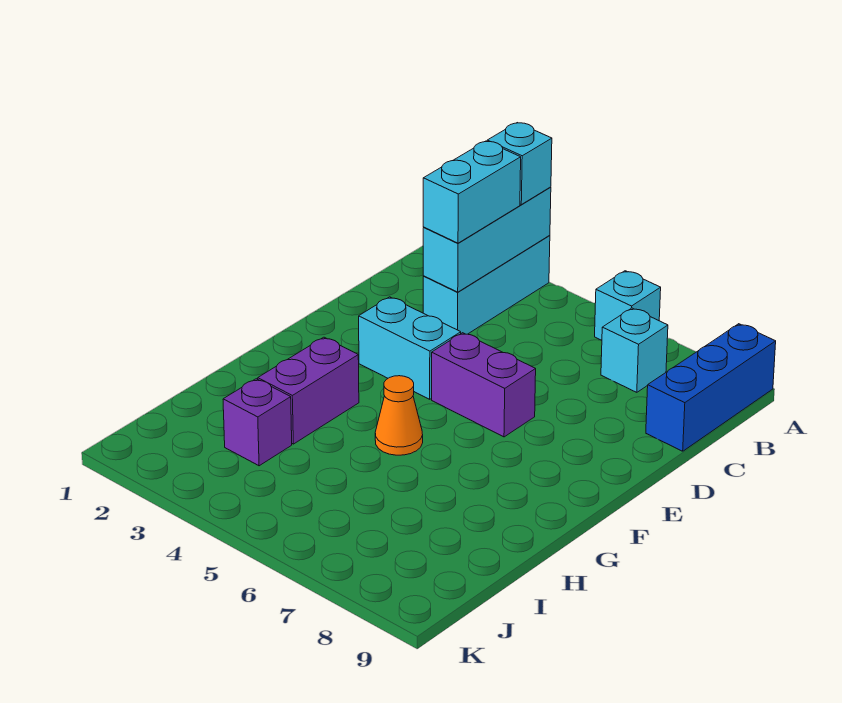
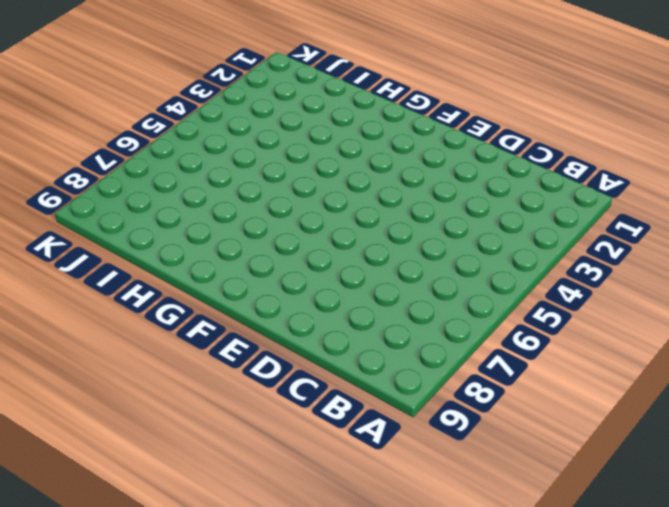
none -> cyan 1x3 brick [423,236,550,334]
none -> cyan 1x1 brick [595,271,661,340]
none -> blue 1x3 brick [646,324,776,451]

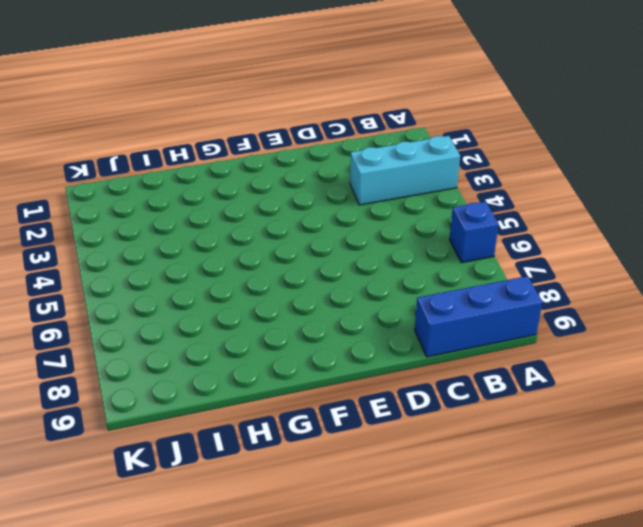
blue 1x1 brick [450,201,499,263] -> cyan 1x1 brick [595,271,661,340]
none -> cyan 1x1 brick [601,308,668,392]
none -> cyan 1x2 brick [359,297,461,399]
none -> purple 1x2 brick [432,333,536,437]

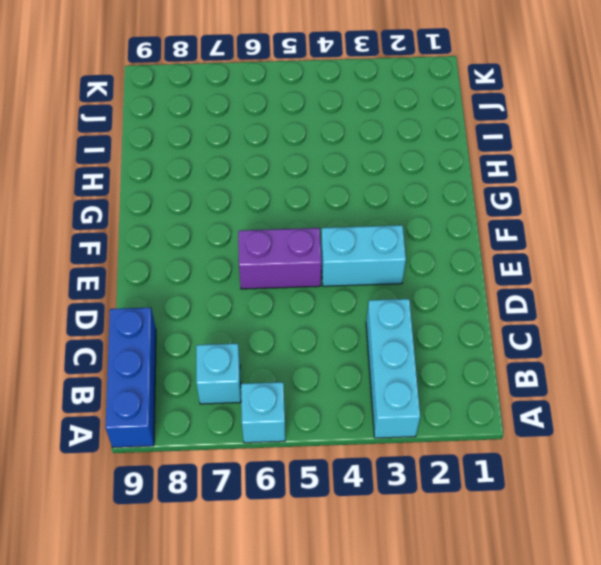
none -> purple 1x2 brick [258,337,359,444]
none -> orange 1x1 cone [375,376,423,455]
none -> purple 1x1 brick [223,379,292,466]

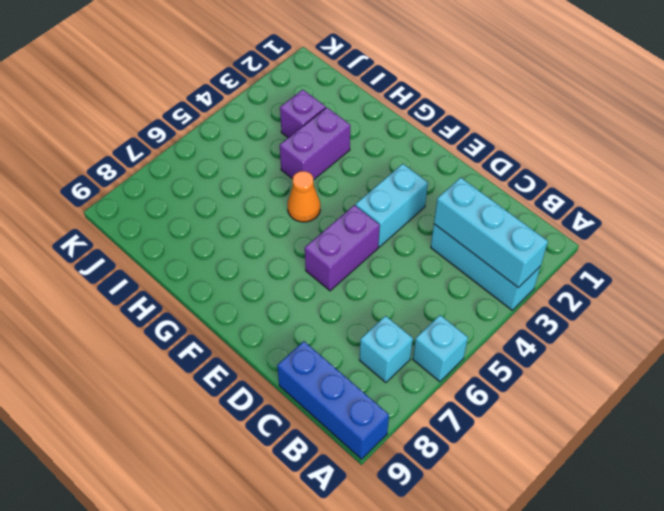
purple 1x2 brick [280,108,350,180] -> purple 1x2 brick turned to [258,337,359,444]
none -> cyan 1x1 brick [487,123,552,205]
none -> cyan 1x2 brick [423,141,521,243]

